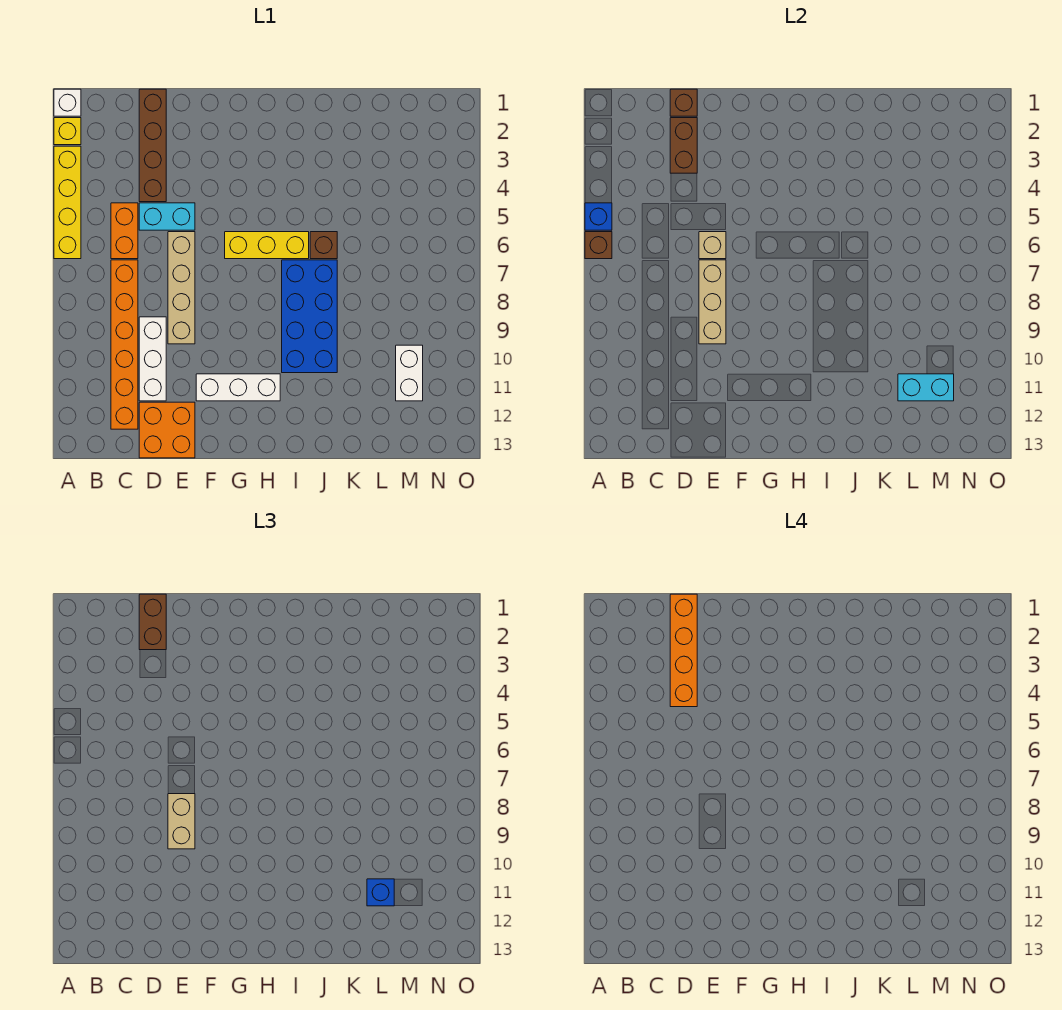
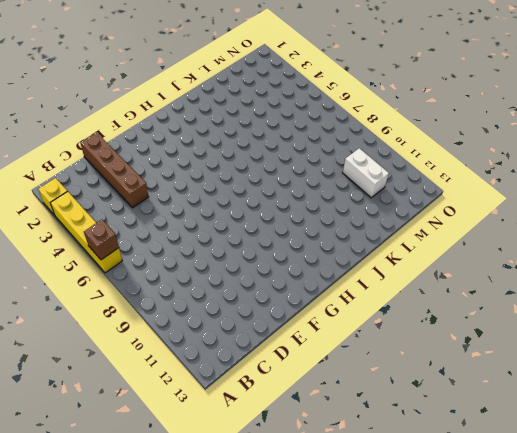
none -> white 1x1 brick [54,89,81,116]
none -> orange 1x2 brick [111,203,138,259]
none -> orange 1x6 brick [111,260,138,429]

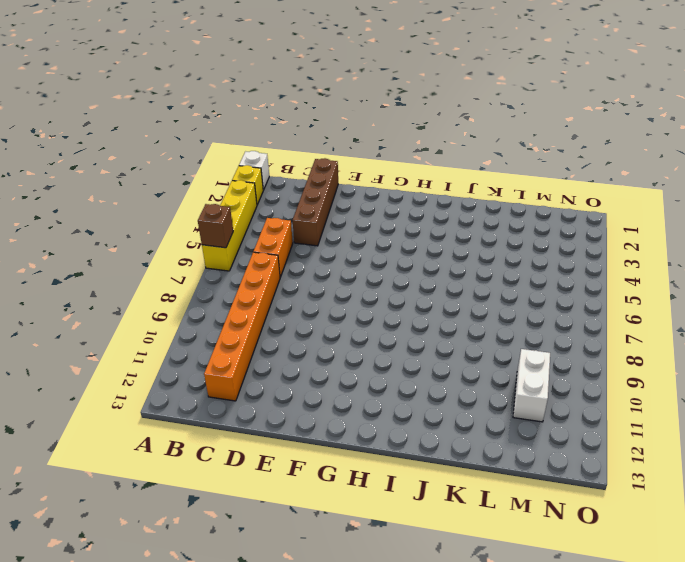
none -> cyan 1x2 brick [139,203,195,230]
none -> white 1x3 brick [139,317,166,401]
none -> orange 2x2 brick [139,402,195,458]

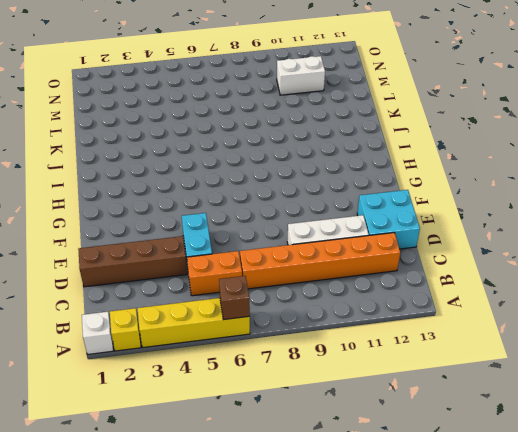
cyan 2x2 brick [357,190,420,249] -> orange 2x2 brick [139,402,195,458]
none -> tan 1x4 brick [168,232,195,344]
none -> white 1x3 brick [196,374,280,401]
none -> yellow 1x3 brick [225,232,309,259]

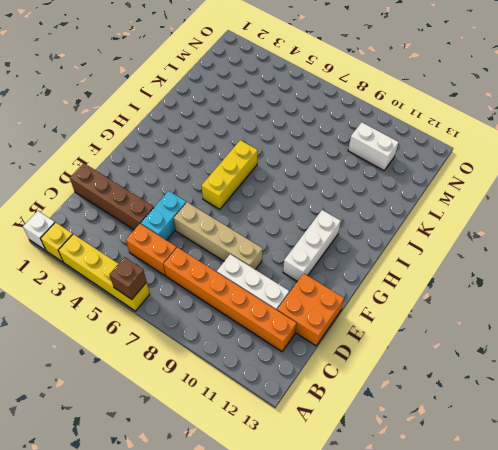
none -> blue 2x4 brick [282,260,337,373]
none -> brown 1x1 brick [310,232,337,259]
none -> blue 1x1 brick [585,203,612,230]

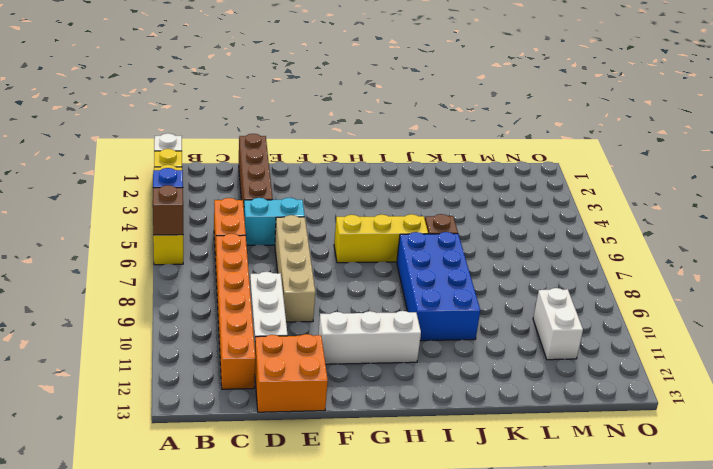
none -> brown 1x1 brick [670,89,697,116]
none -> brown 1x2 brick [670,118,697,173]
none -> tan 1x1 brick [699,232,726,259]

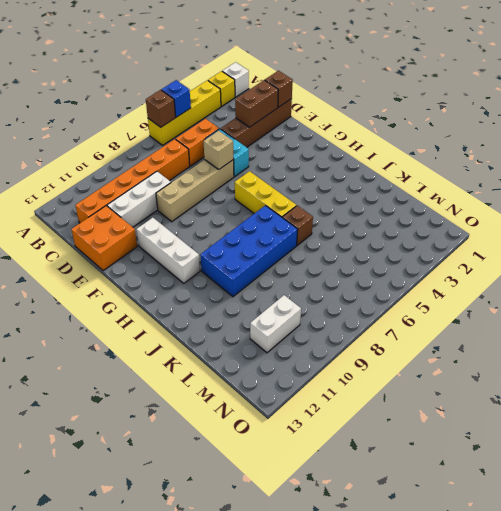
none -> tan 1x3 brick [699,260,726,344]
none -> cyan 1x2 brick [898,374,954,401]
none -> brown 1x2 brick [139,594,166,650]

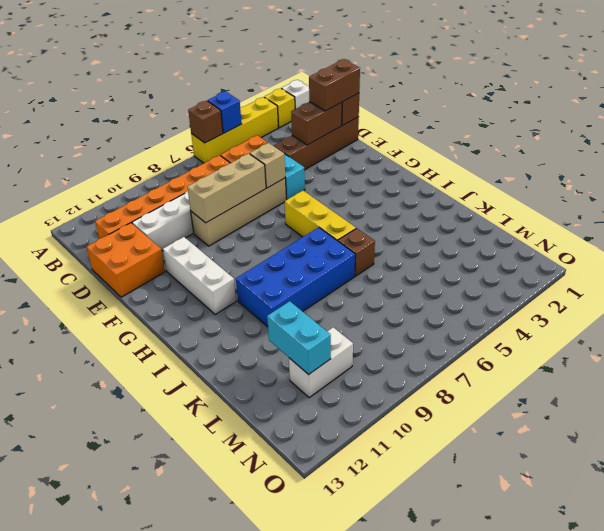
none -> tan 1x2 brick [168,794,195,849]
none -> blue 1x1 brick [367,879,394,906]
none -> orange 1x4 brick [670,594,697,707]

